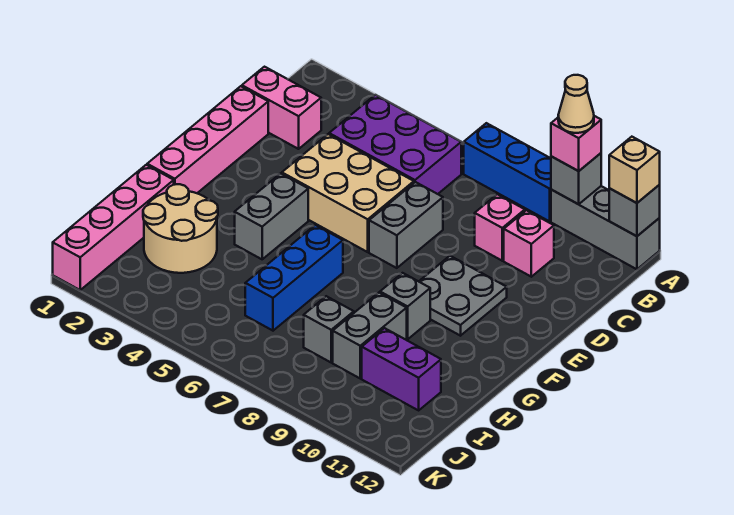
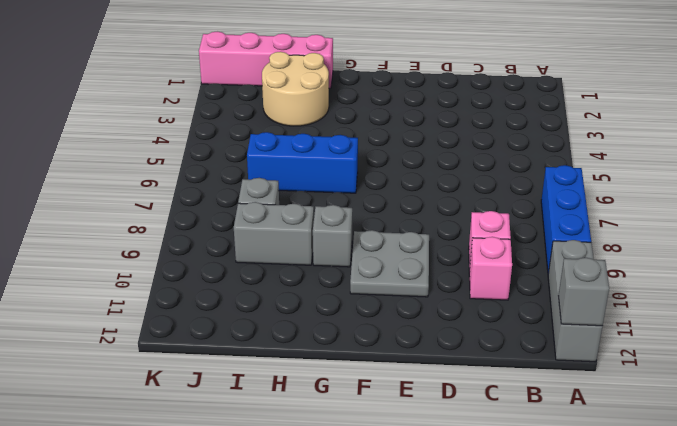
none -> purple 2x3 brick [329,95,461,194]
none -> pink 1x2 brick [242,67,321,149]
none -> pink 1x4 brick [147,86,268,193]

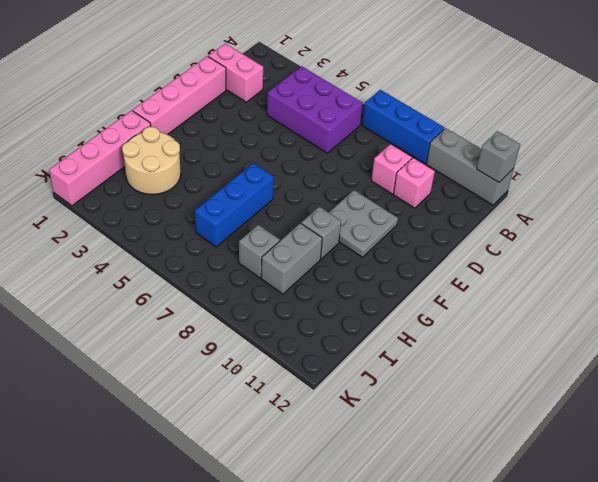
none -> tan 2x3 brick [282,134,414,252]
none -> grey 1x2 brick [369,182,443,268]
none -> grey 1x2 brick [235,173,308,259]

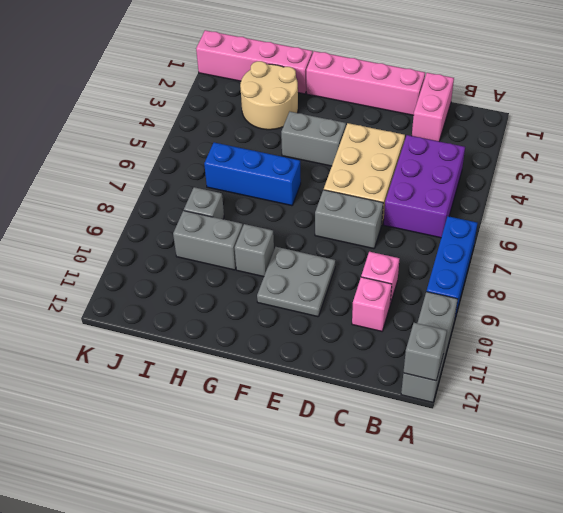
none -> purple 1x2 brick [362,328,441,410]
none -> grey 1x1 brick [551,153,601,204]
none -> pink 1x1 brick [551,116,601,171]

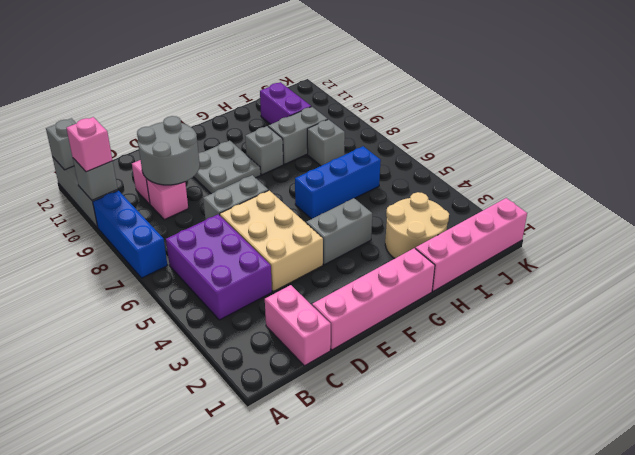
grey 2x2 round brick [137,116,200,185] -> none
none -> tan 1x1 brick [609,137,660,203]
none -> tan 1x1 cone [558,75,594,133]

